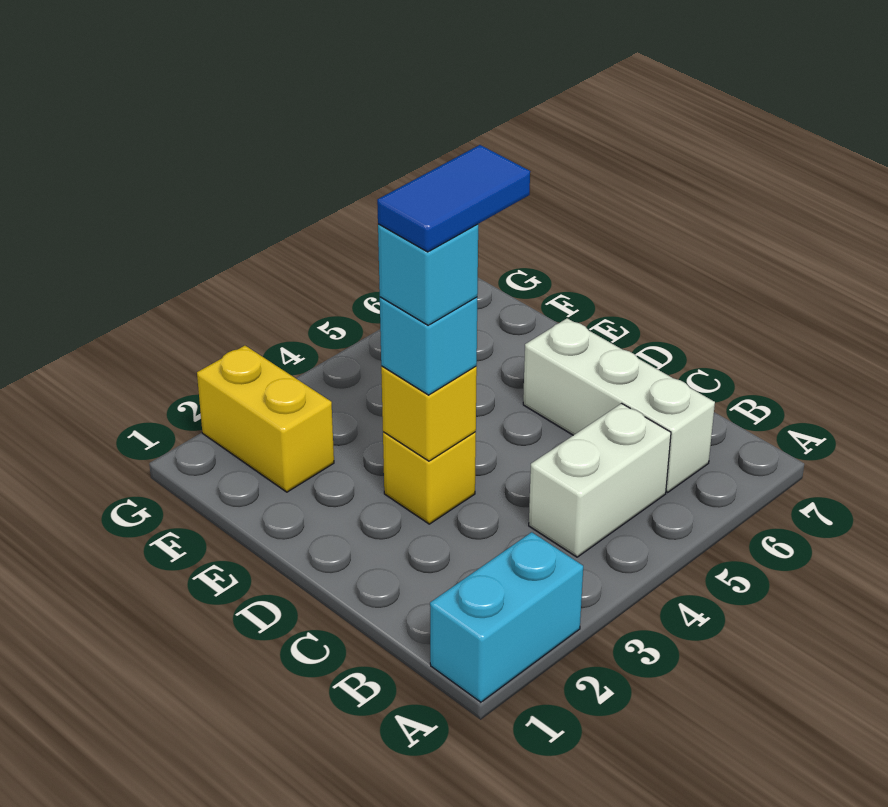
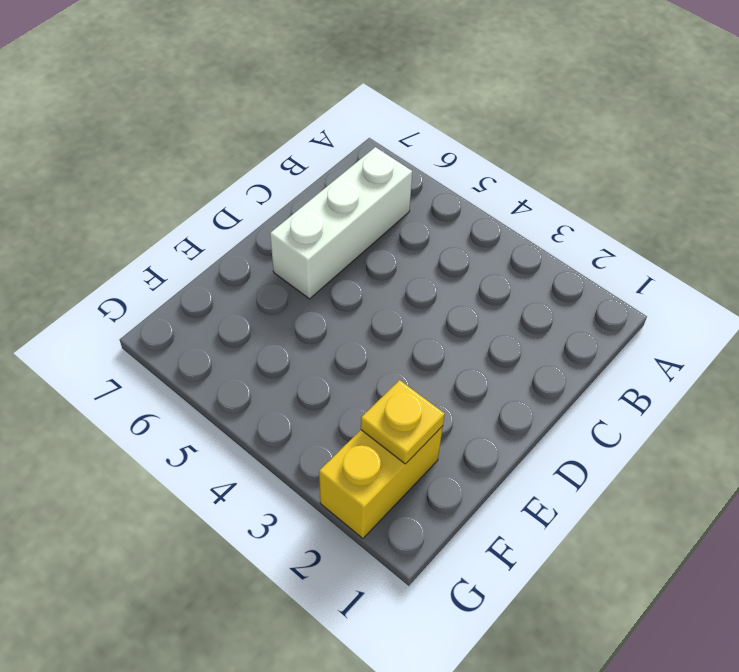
yellow 1x1 plate [361,380,445,464] -> none
none -> cyan 1x2 brick [430,532,583,702]
none -> white 1x2 brick [529,403,671,557]

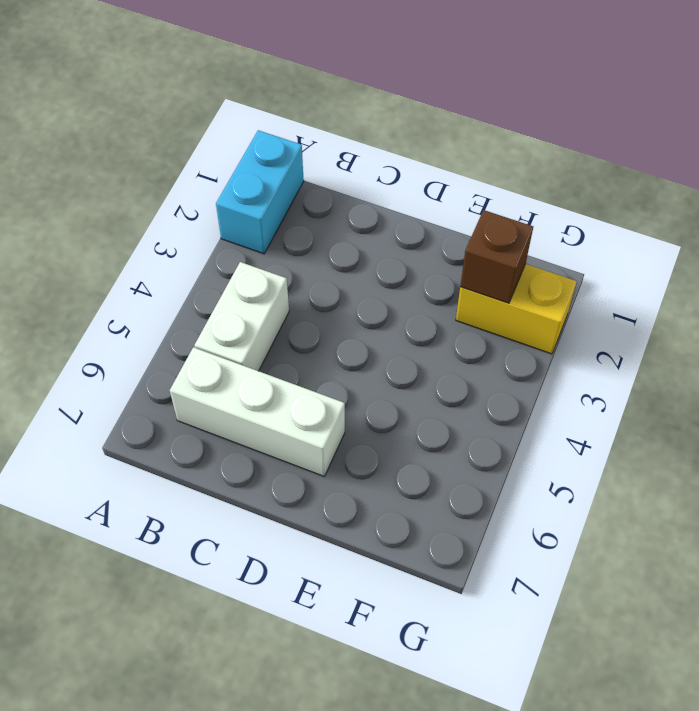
brown 1x1 brick [460,210,533,303] -> none
none -> yellow 1x1 brick [383,432,476,524]
none -> yellow 1x1 brick [381,366,477,461]

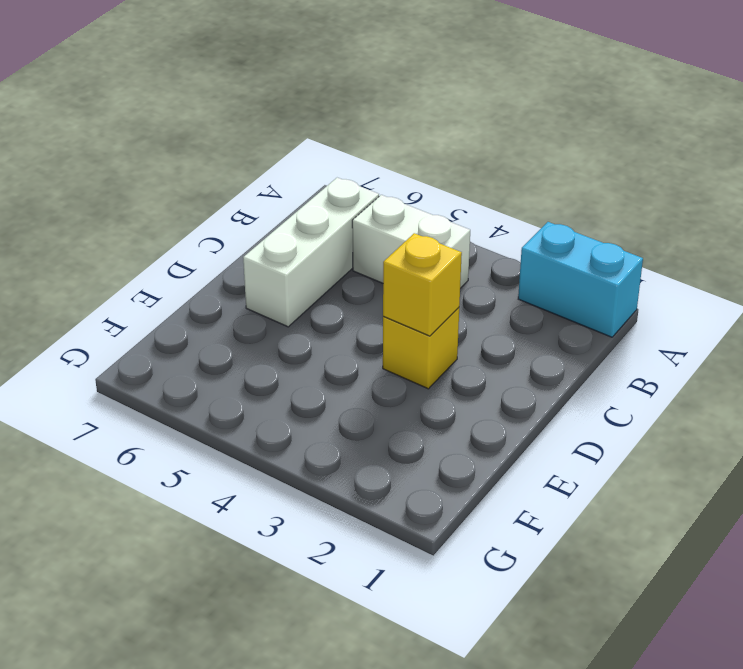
none -> yellow 1x2 brick [197,346,334,492]
none -> cyan 1x1 brick [380,297,477,395]

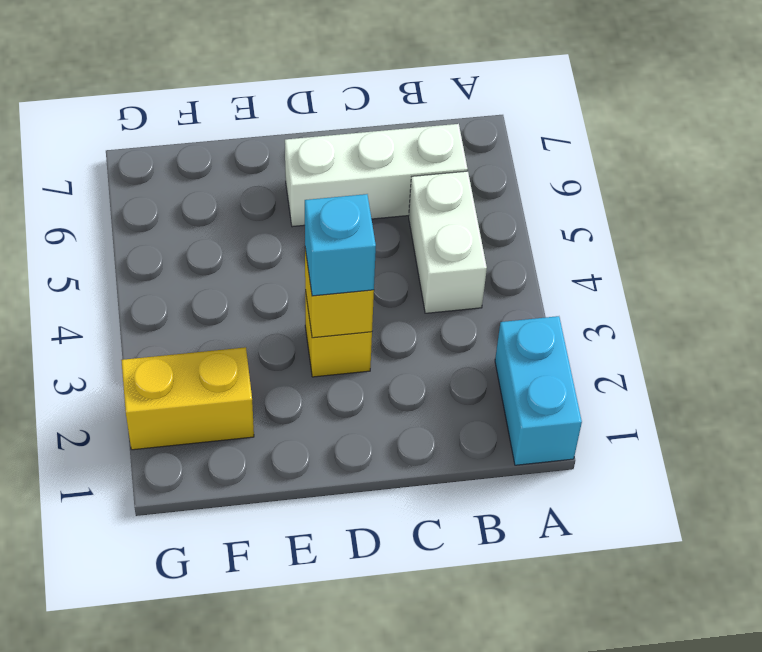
none -> cyan 1x1 brick [378,224,478,325]
none -> blue 1x2 tile [377,145,530,252]

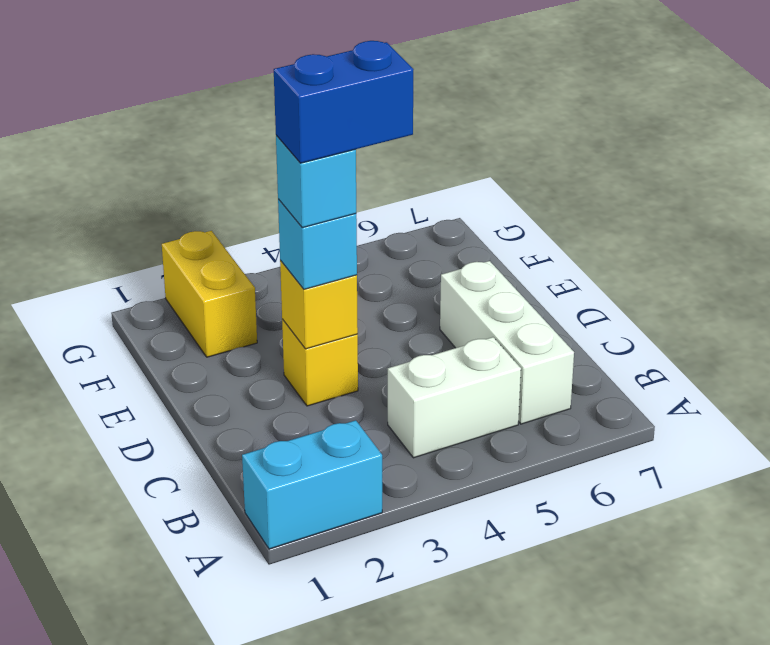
blue 1x2 brick [274,41,414,163] -> blue 1x2 tile [377,145,530,252]

